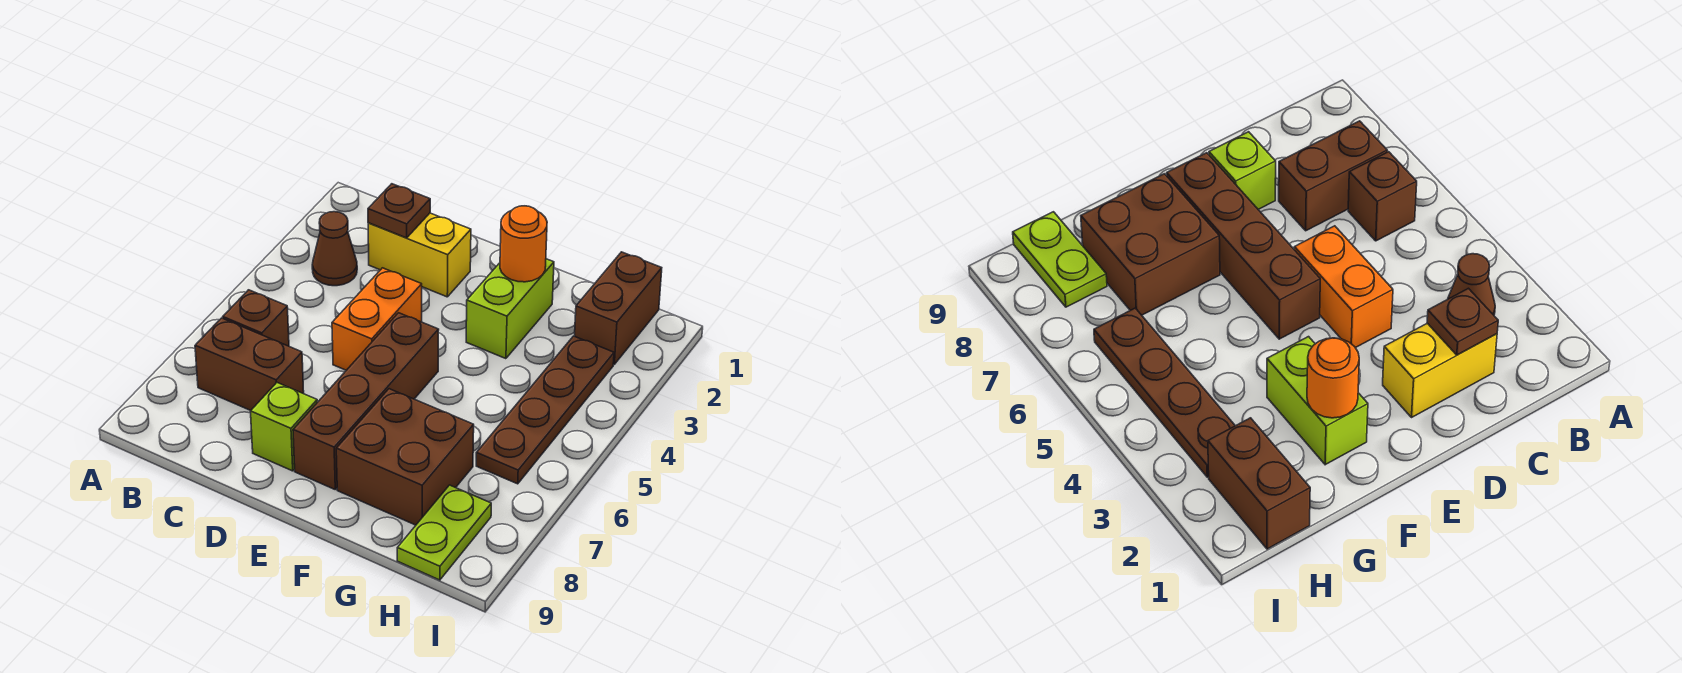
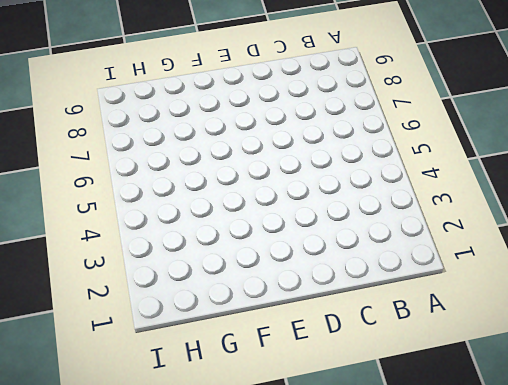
none -> brown 1x1 cone [312,212,357,286]
none -> brown 1x1 brick [223,290,289,346]
none -> brown 1x2 brick [195,318,304,411]

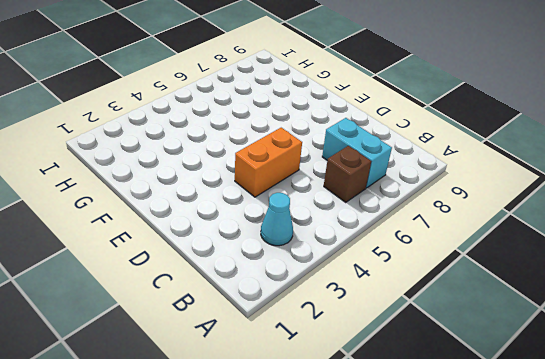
cyan 1x1 cone [261,193,293,246] -> brown 1x1 cone [312,212,357,286]
cyan 1x2 brick [322,118,392,188] -> brown 1x2 brick [195,318,304,411]
none -> yellow 1x2 brick [368,213,471,297]
none -> lime 1x1 brick [251,383,317,471]
none -> brown 1x4 brick [293,313,439,489]

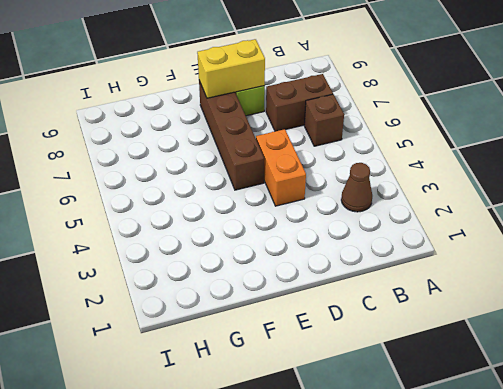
yellow 1x2 brick [197,39,265,98] -> yellow 1x2 brick moved to [368,213,471,297]
none -> lime 1x2 brick [466,259,554,359]
none -> brown 2x2 brick [336,389,474,525]
none -> brown 1x2 brick [575,252,662,364]

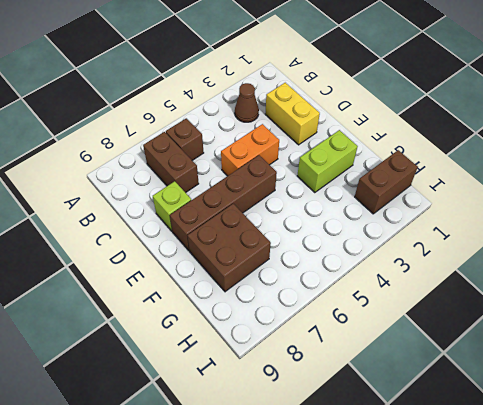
none -> brown 1x4 plate [476,336,614,484]
none -> lime 1x2 plate [397,485,491,580]
none -> brown 1x1 plate [368,184,430,238]

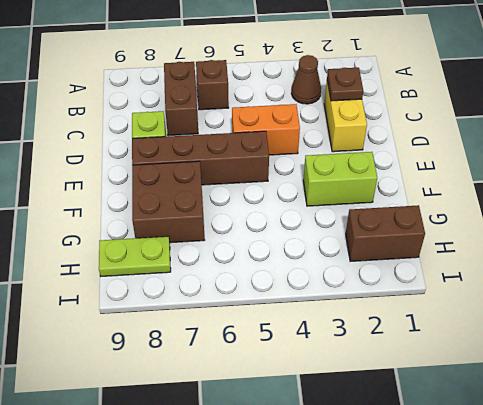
none -> brown 1x4 plate [476,336,614,484]
none -> orange 1x1 round brick [500,206,547,282]

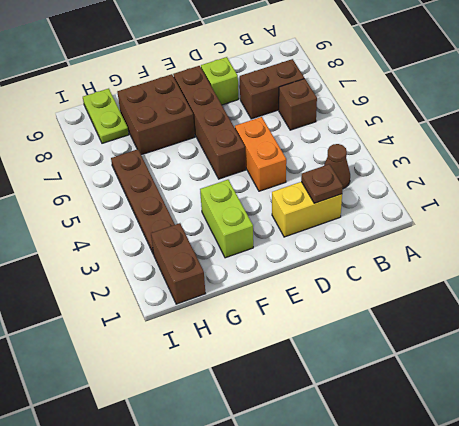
none -> orange 1x1 round brick [500,206,547,282]

